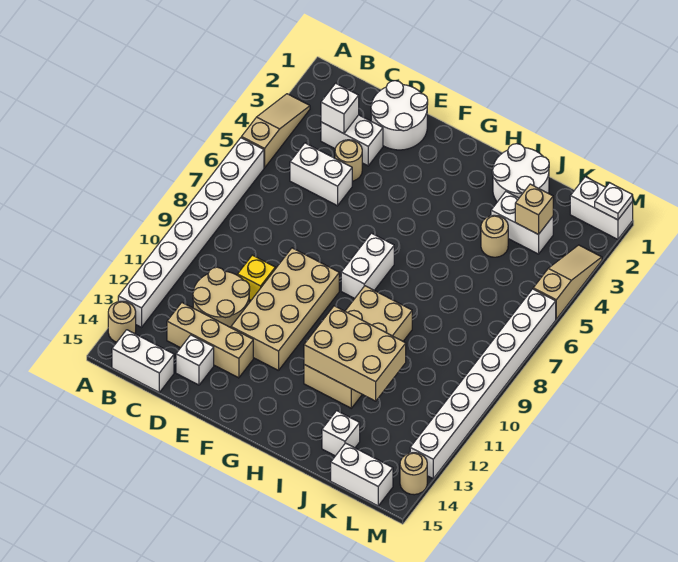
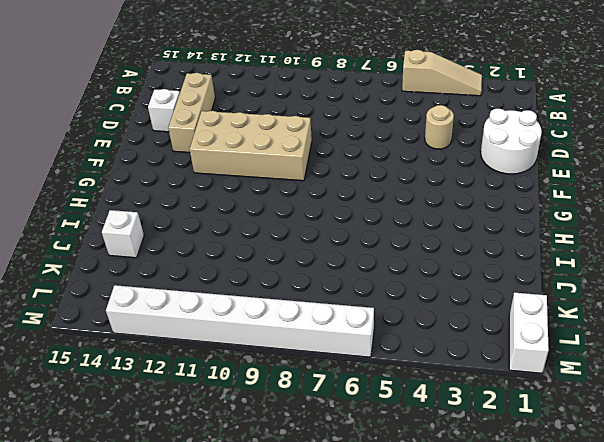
none -> white 1x8 brick [118,138,264,327]
none -> tan 1x1 round brick [108,301,136,342]
none -> white 1x2 brick [112,330,174,392]

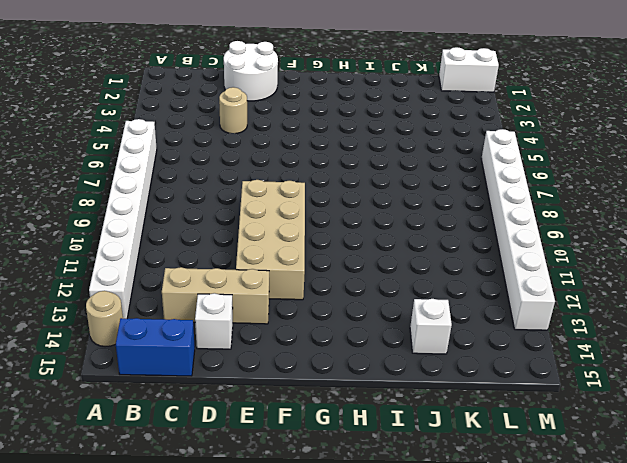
blue 1x2 brick [116,318,195,376] -> white 1x2 brick [112,330,174,392]
none -> tan 1x3 slope [241,94,310,168]
none -> white 1x2 brick [321,115,383,166]
none -> white 1x2 brick [290,143,352,206]

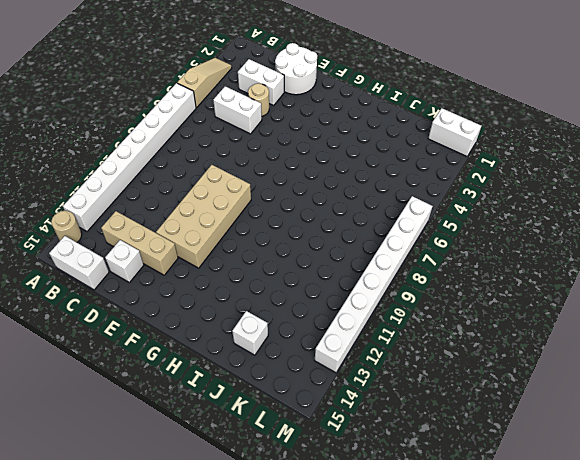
none -> tan 2x2 round brick [193,267,250,328]
none -> yellow 1x1 brick [238,255,275,300]
none -> white 1x2 brick [341,233,394,298]

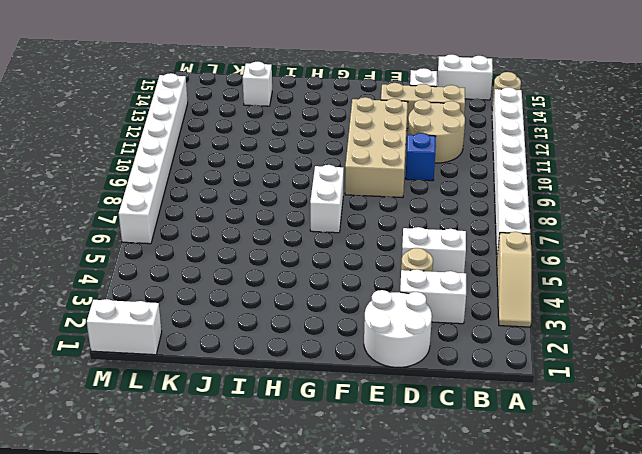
blue 1x1 brick [406,133,436,181] -> yellow 1x1 brick [238,255,275,300]
none -> tan 2x4 brick [304,286,412,408]
none -> white 2x2 round brick [492,144,549,202]
none -> white 1x2 brick [491,192,553,254]

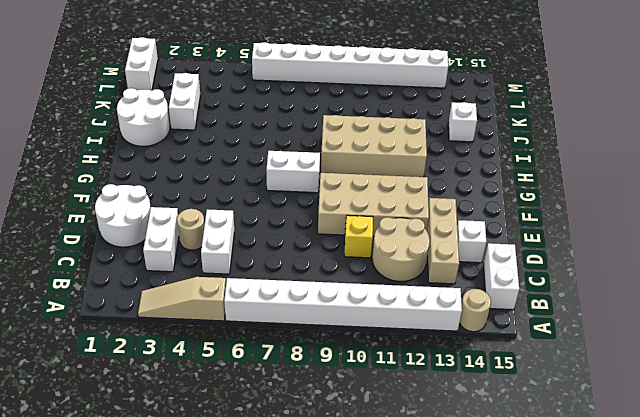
none -> tan 1x1 round brick [481,215,508,257]
none -> white 1x2 brick [331,443,393,506]
none -> tan 1x3 slope [533,245,602,319]

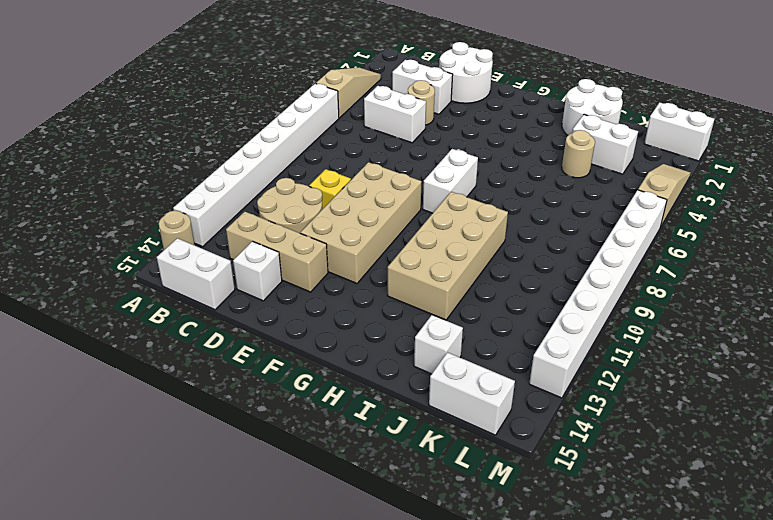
none -> tan 1x1 round brick [400,453,427,495]
none -> white 1x1 brick [321,83,359,134]
none -> tan 2x3 brick [304,306,406,401]

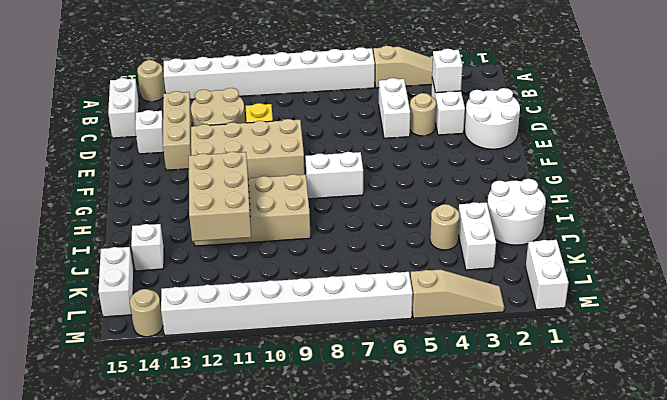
none -> tan 1x1 brick [515,184,553,235]
none -> white 1x1 plate [595,183,633,220]

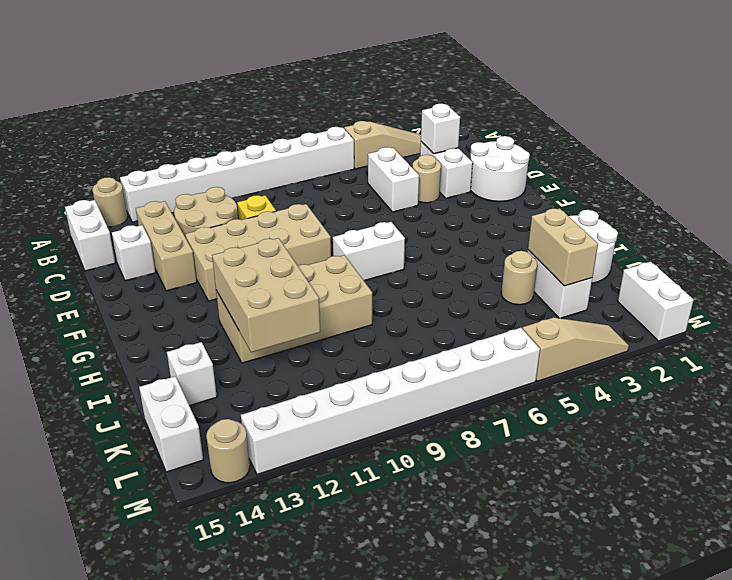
tan 1x2 brick [528,208,598,286] -> tan 1x1 brick [515,184,553,235]
none -> white 1x1 plate [595,183,633,220]

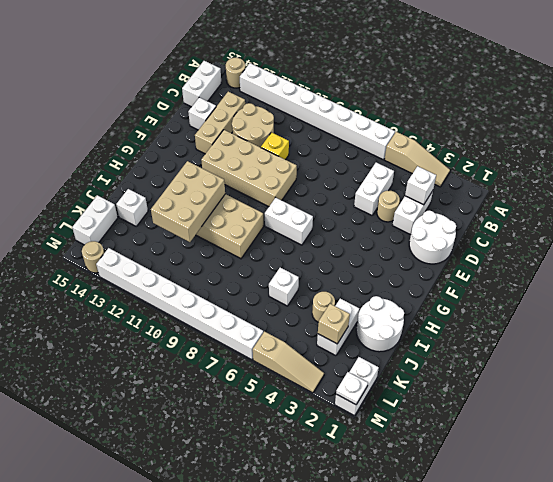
white 1x1 brick [269,268,299,306] -> none

